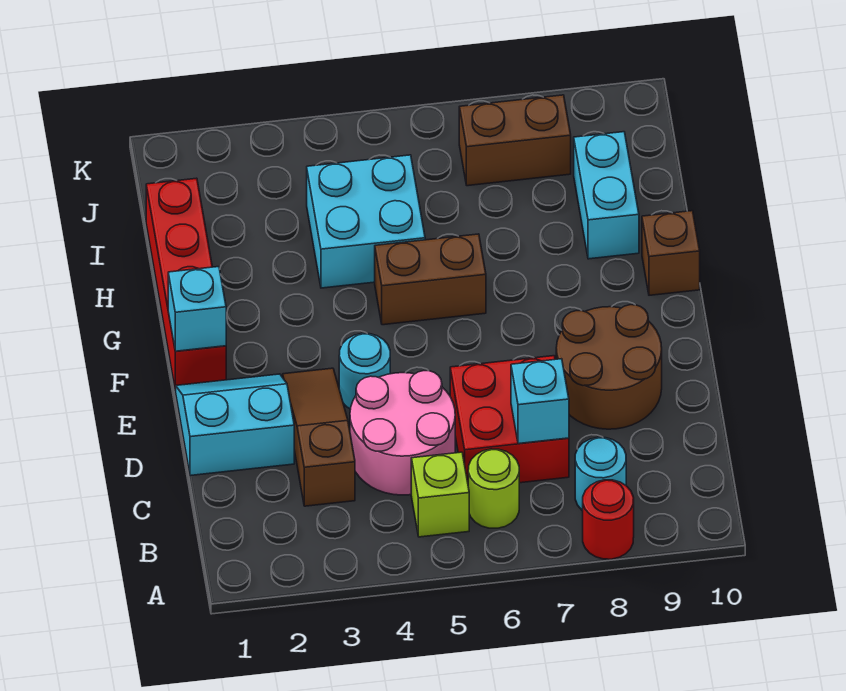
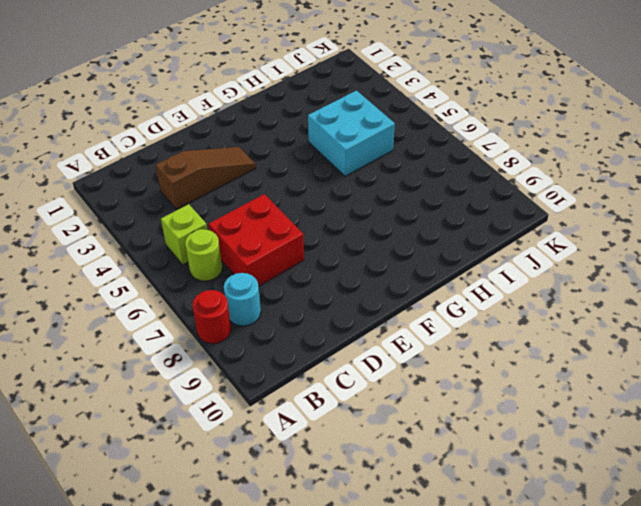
none -> pink 2x2 round brick [350,371,455,495]
none -> cyan 2x2 slope [176,374,294,476]
none -> brown 2x2 round brick [556,305,662,429]

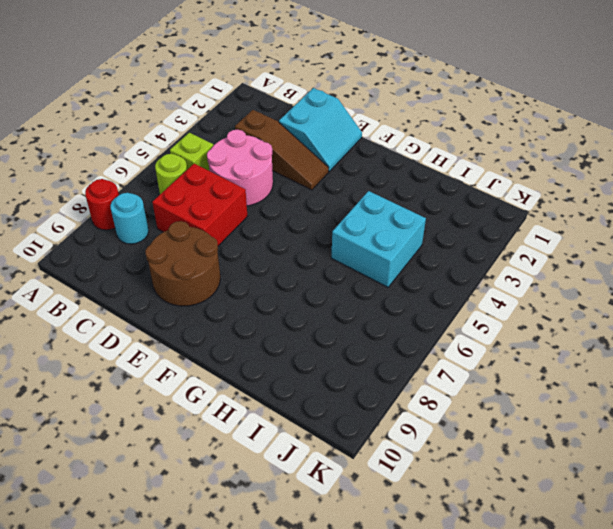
none -> cyan 1x1 round brick [339,333,390,409]
none -> red 1x4 brick [146,178,226,390]
none -> brown 1x2 brick [375,234,486,325]

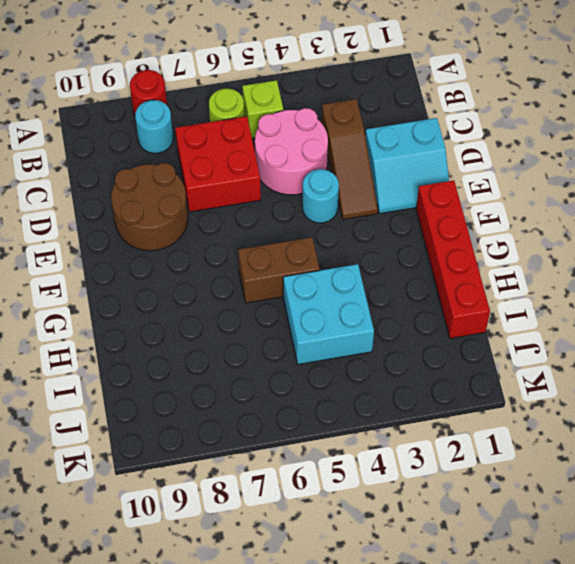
none -> brown 1x1 brick [642,211,700,295]
none -> cyan 1x2 brick [574,132,639,259]
none -> brown 1x2 brick [459,95,571,186]

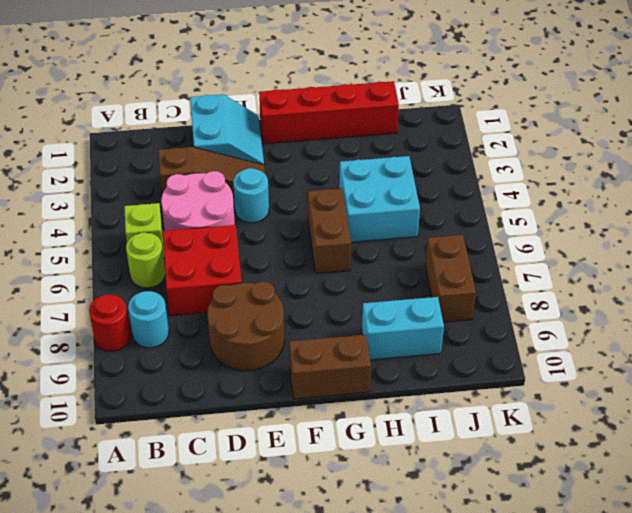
brown 1x2 brick [289,335,371,399] -> brown 1x1 brick [642,211,700,295]
none -> cyan 1x1 brick [511,359,569,444]
none -> cyan 1x1 brick [168,267,226,351]

